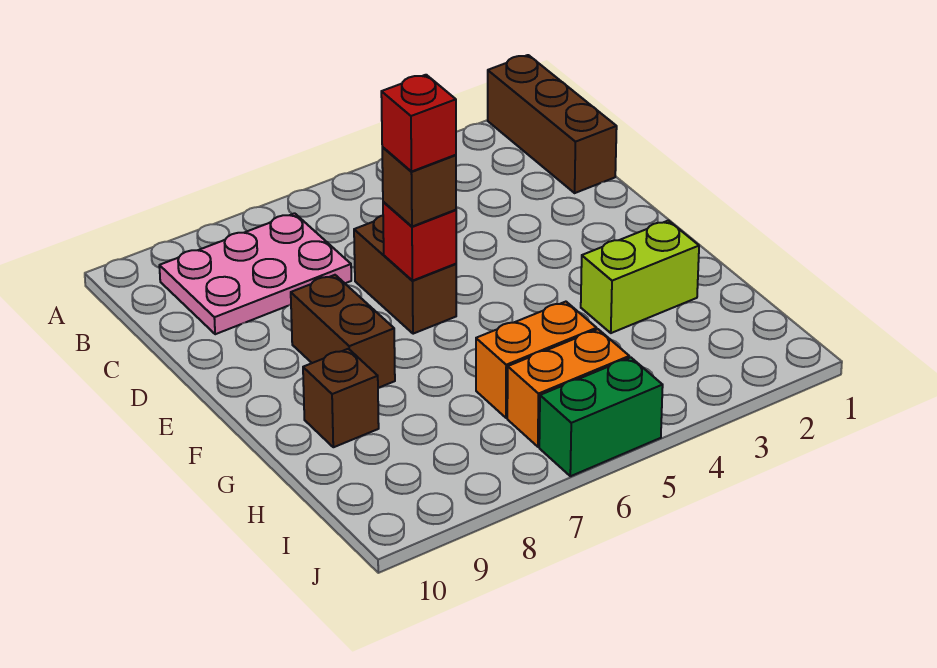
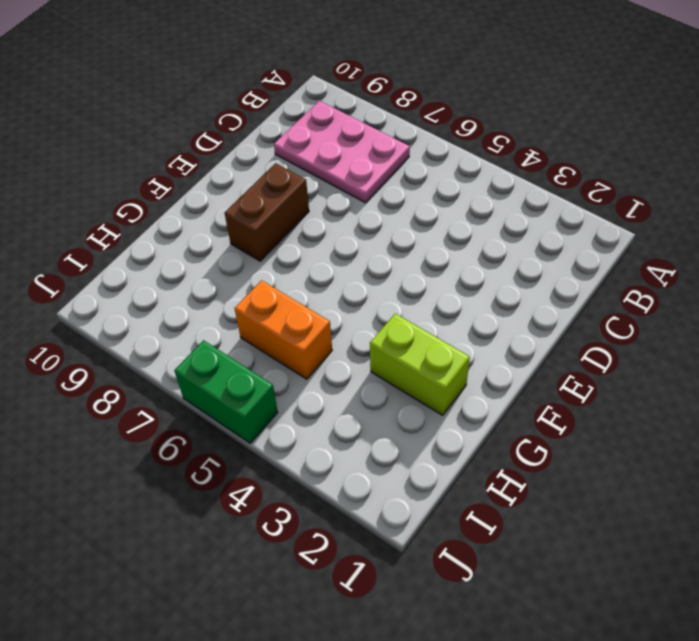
none -> brown 1x3 brick [488,55,617,193]
none -> brown 1x2 brick [354,216,456,334]
none -> brown 1x1 brick [303,349,379,447]

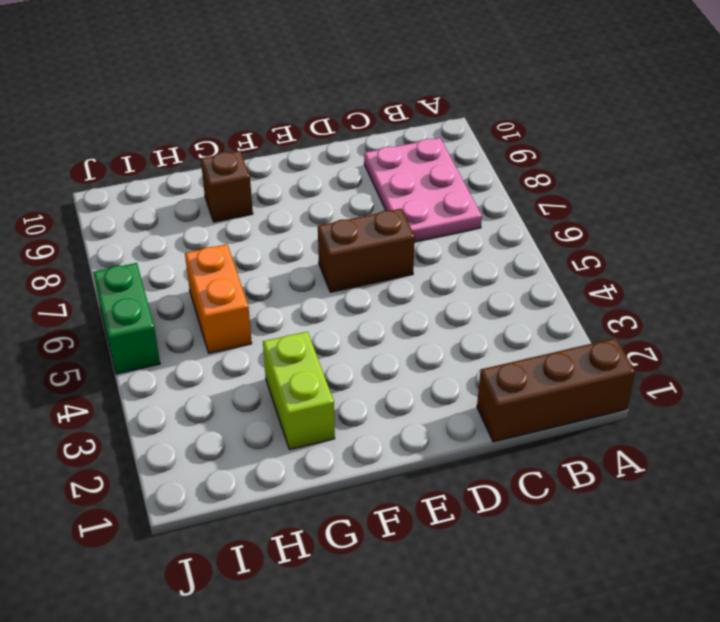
none -> brown 1x2 brick [291,275,395,388]
none -> orange 1x2 brick [507,329,629,447]
none -> red 1x1 brick [383,202,456,281]

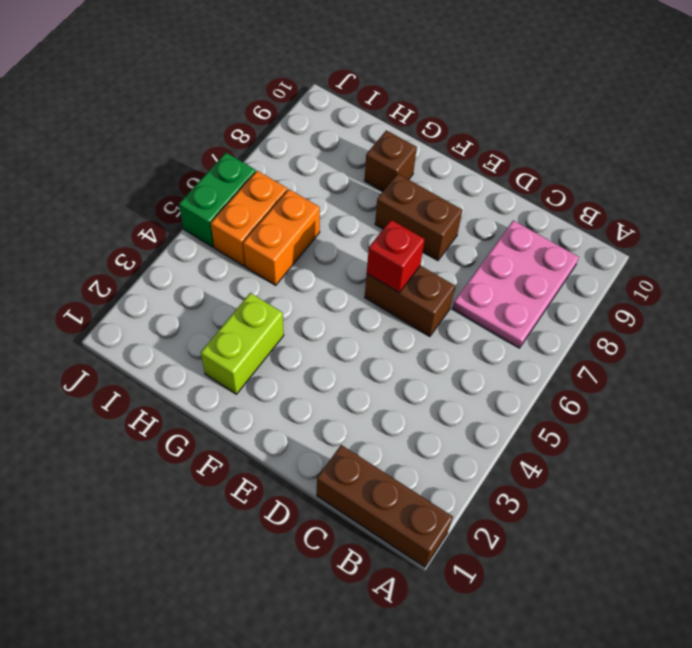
none -> brown 1x1 brick [382,147,456,227]
none -> red 1x1 brick [381,75,456,172]

